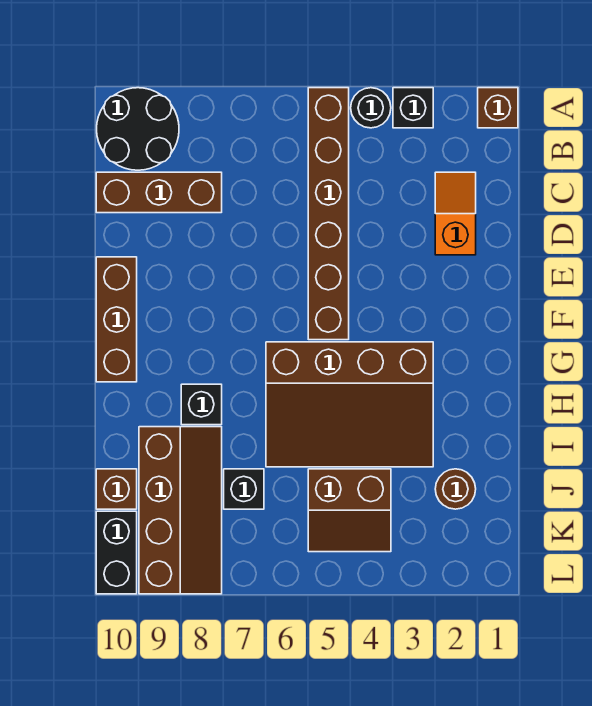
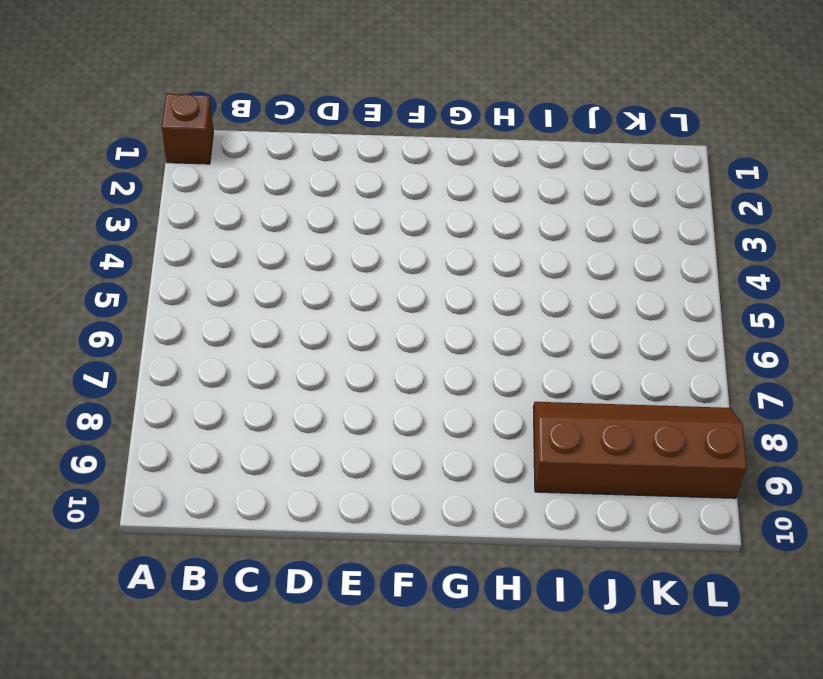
none -> black 1x1 brick [393,88,433,128]
none -> black 1x1 round brick [351,88,391,128]
none -> brown 1x6 brick [308,88,349,340]

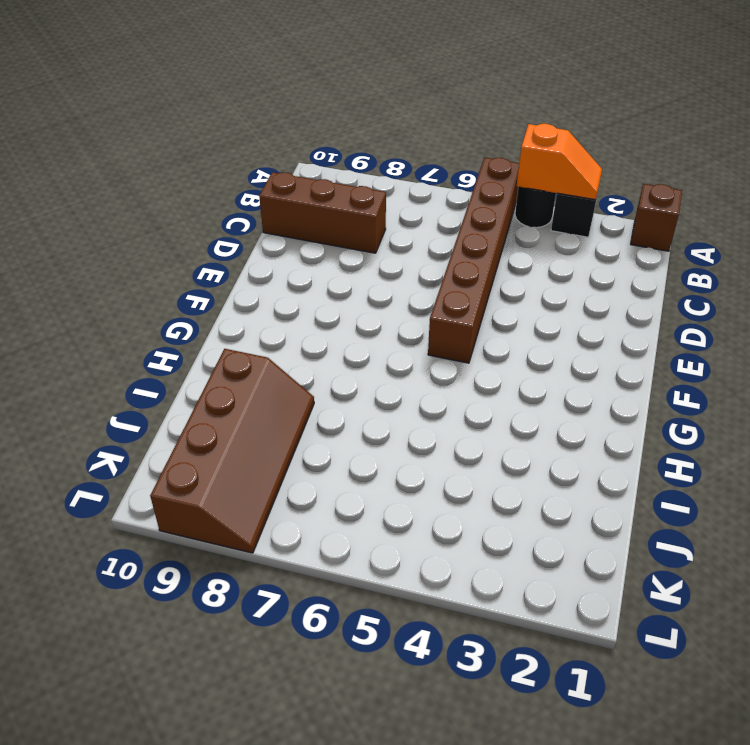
orange 1x2 slope [517,124,602,200] -> orange 1x2 slope turned to [435,172,476,255]
none -> black 2x2 round brick [97,88,179,170]
none -> brown 1x3 brick [96,257,137,382]
none -> brown 3x4 slope [266,342,433,467]

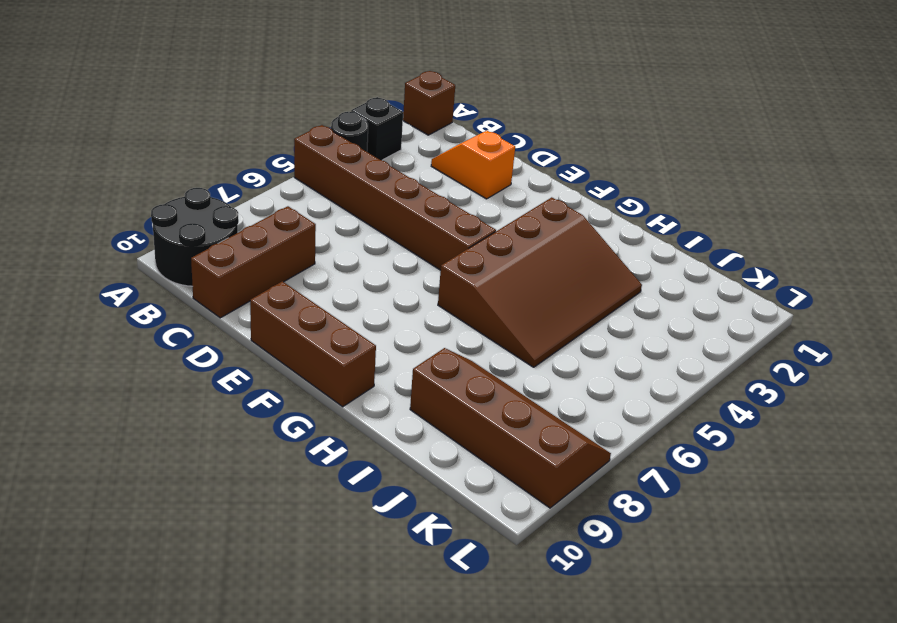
none -> black 1x1 brick [181,384,222,425]
none -> brown 1x1 round brick [435,469,476,509]
none -> brown 2x2 slope [308,469,391,552]

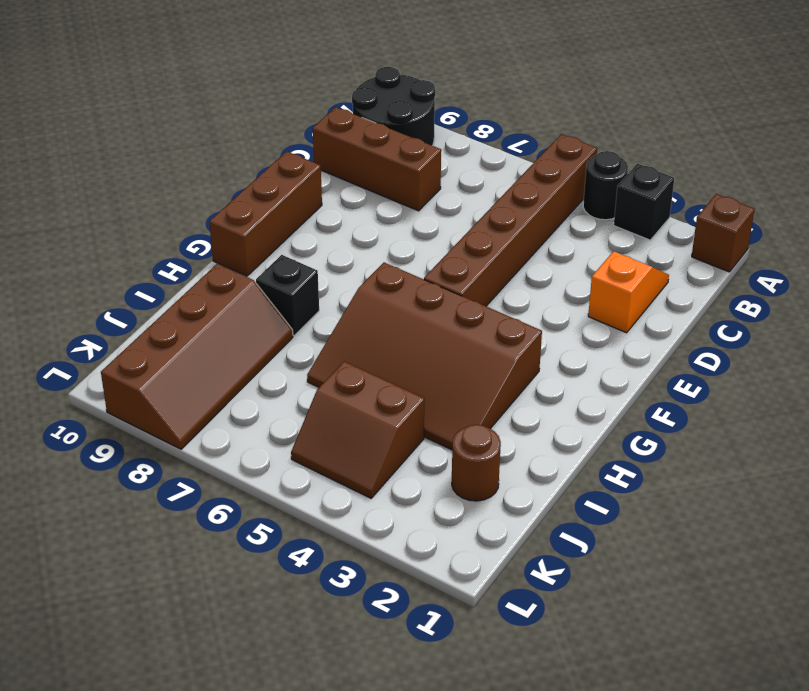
none -> black 1x1 brick [224,469,264,509]
none -> brown 1x1 brick [96,469,137,509]
none -> black 1x2 brick [96,511,137,594]

